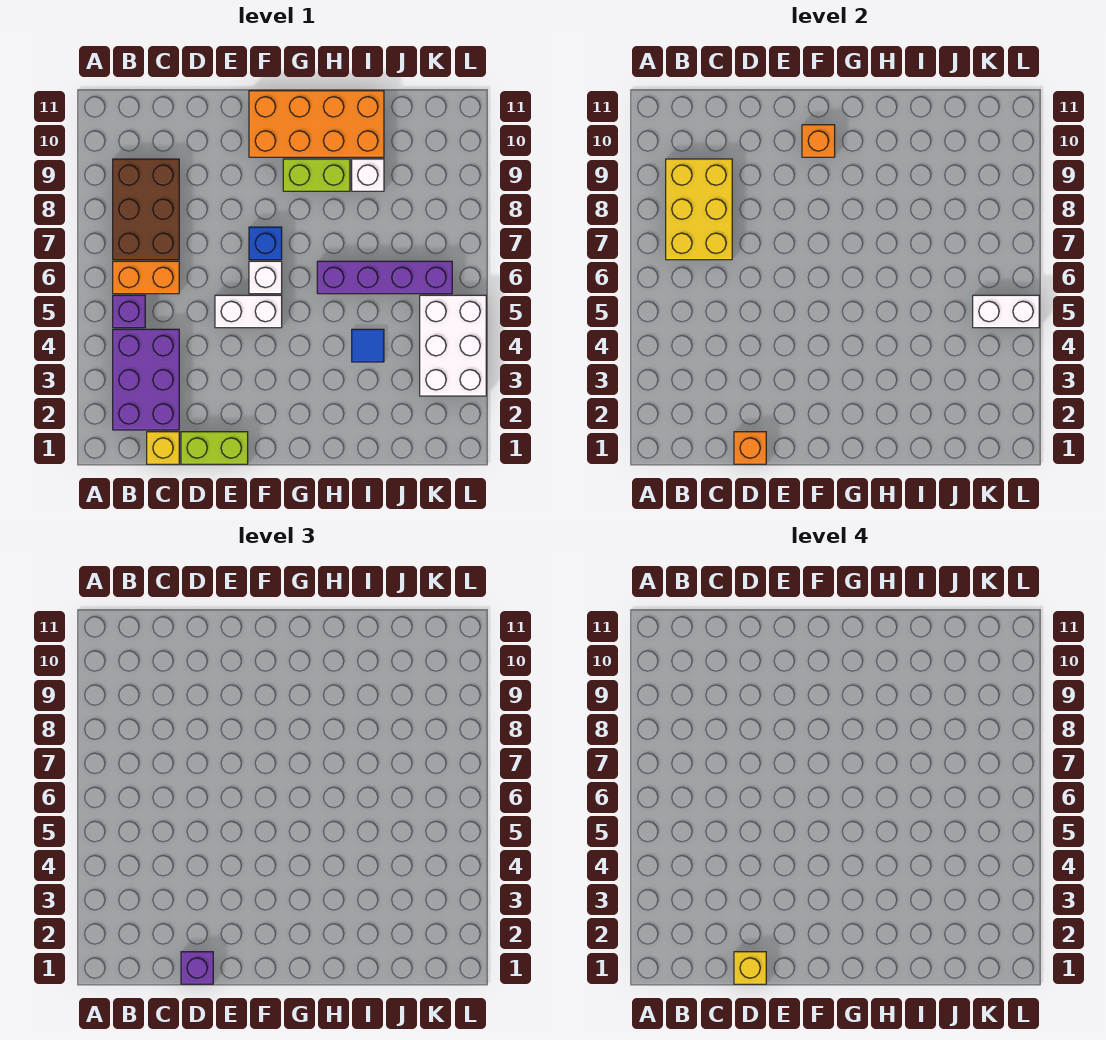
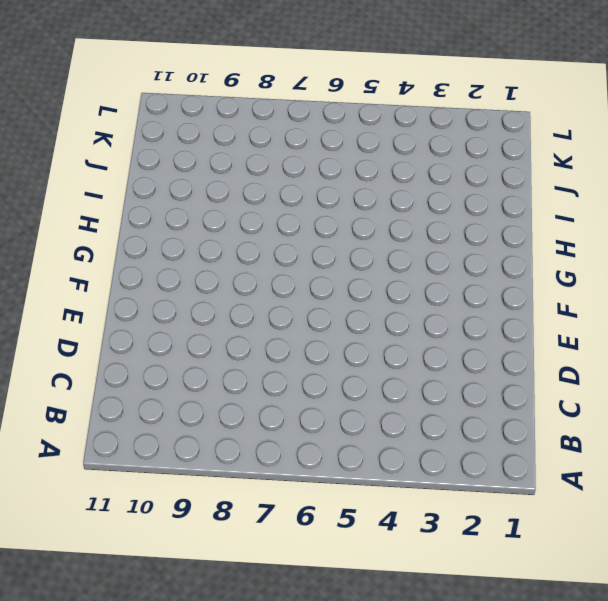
none -> purple 2x3 brick [113,329,179,430]
none -> purple 1x1 brick [113,295,145,328]
none -> orange 1x2 brick [113,261,179,294]

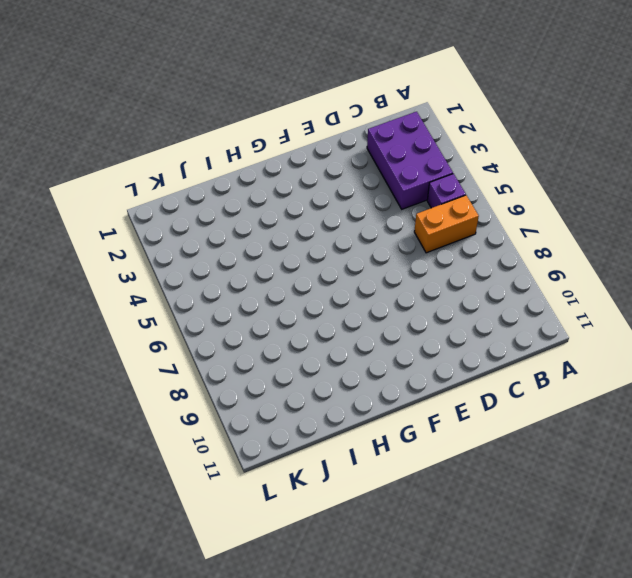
none -> brown 2x3 brick [113,159,179,260]
none -> yellow 1x1 brick [147,432,179,464]
none -> lime 1x2 brick [181,432,248,464]

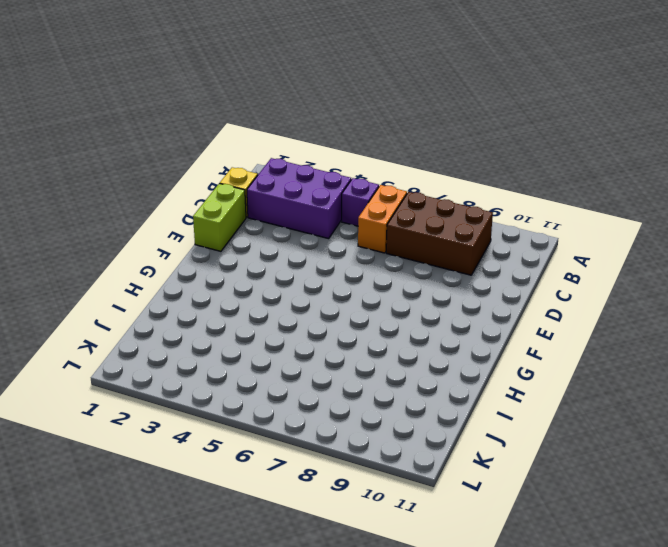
none -> white 1x2 brick [215,295,282,328]
none -> white 1x1 brick [249,261,282,294]
none -> blue 1x1 brick [249,227,282,260]

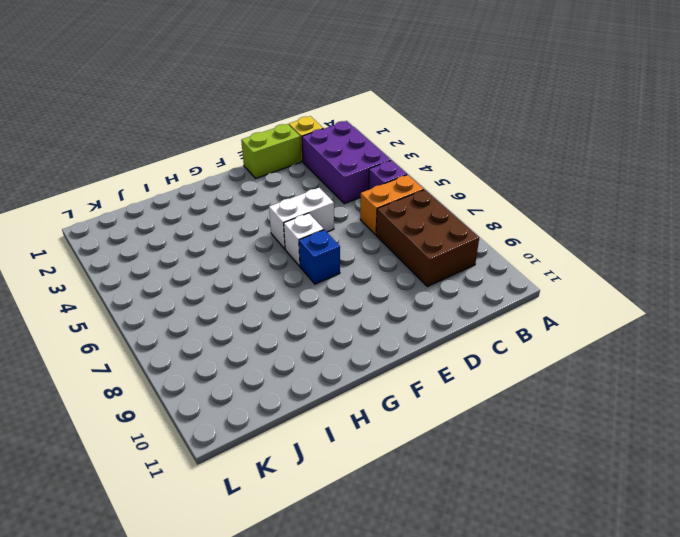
none -> orange 2x4 brick [249,91,384,157]
none -> lime 1x2 brick [283,159,350,191]
none -> purple 1x4 brick [317,261,452,294]

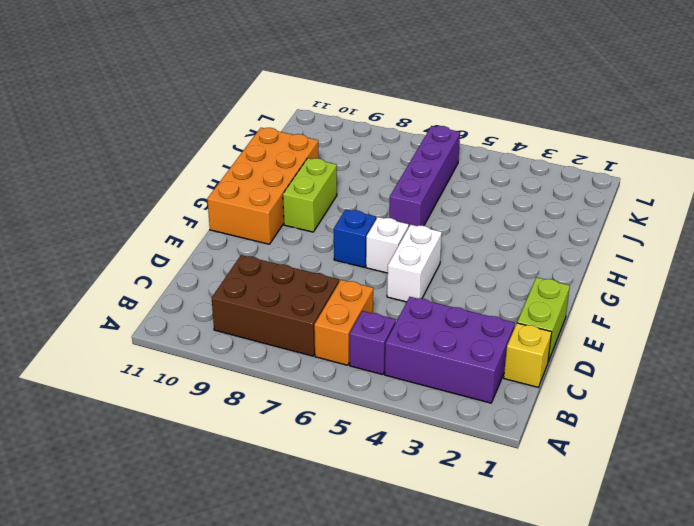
none -> blue 1x1 tile [352,329,384,362]
none -> white 1x1 brick [352,159,384,191]
none -> white 2x3 brick [420,295,486,396]

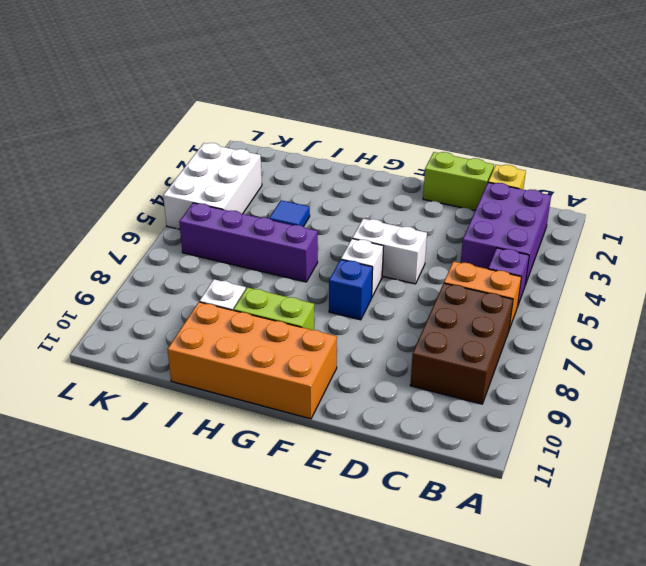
none -> yellow 2x3 brick [666,159,732,260]
none -> orange 1x1 brick [734,432,766,464]
none -> orange 1x1 brick [802,125,835,157]

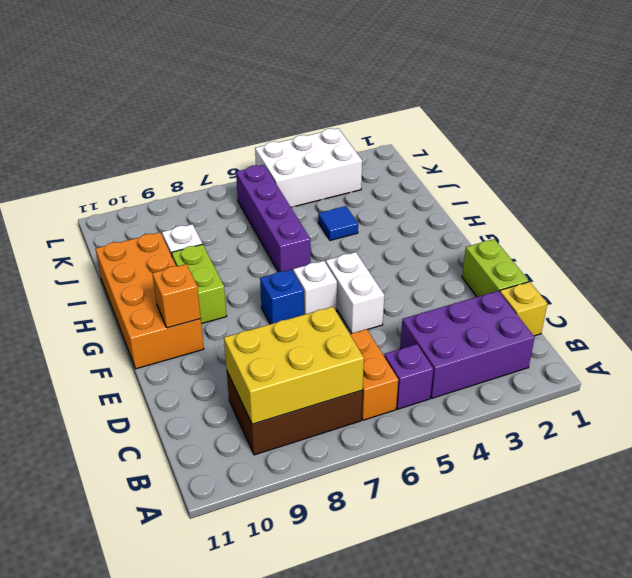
none -> orange 1x1 brick [734,432,766,464]
none -> white 1x2 brick [973,295,1039,328]
none -> purple 1x1 brick [181,952,213,984]

